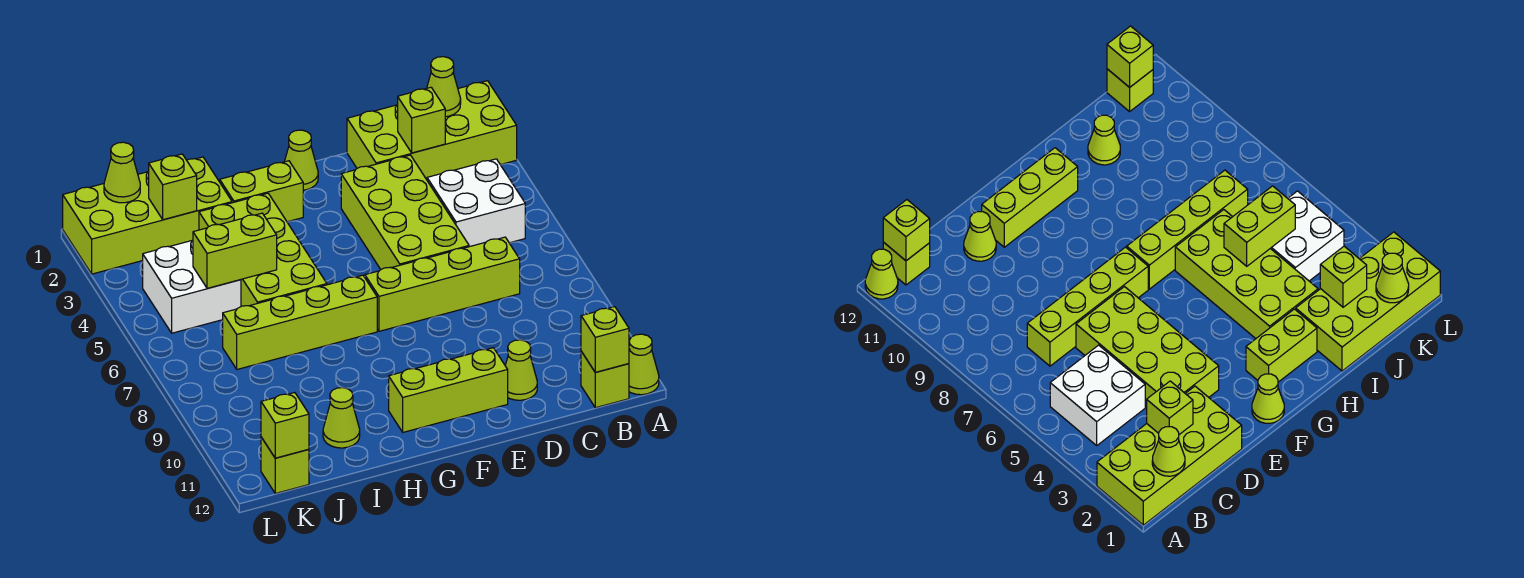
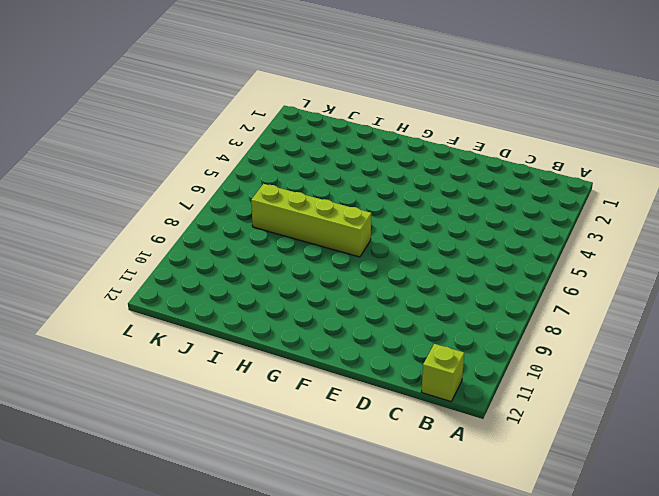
none -> lime 2x4 brick [347,81,517,180]
none -> lime 1x1 cone [629,334,659,395]
none -> white 2x2 brick [427,159,525,247]

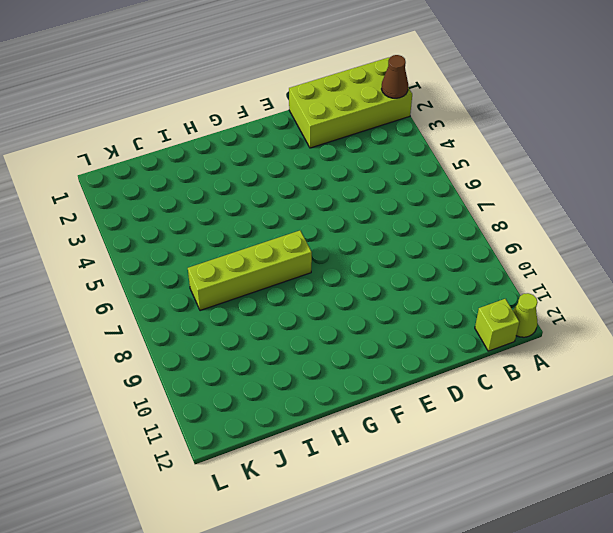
brown 1x1 cone [382,55,408,98] -> none
none -> white 2x2 brick [427,159,525,247]
none -> lime 1x4 brick [365,237,520,331]
none -> lime 2x4 brick [341,155,469,269]

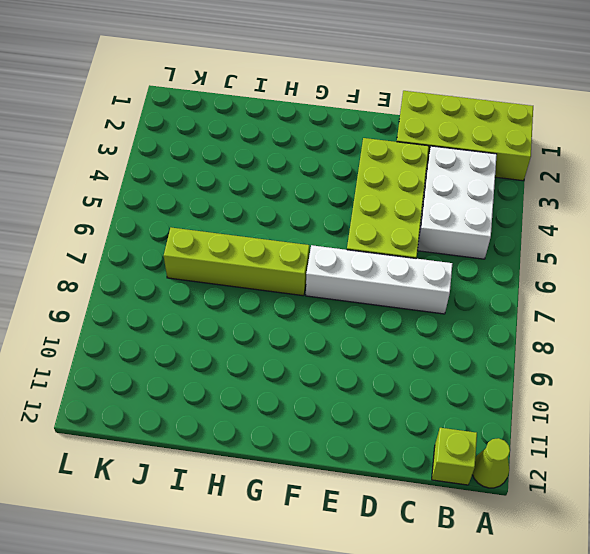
white 2x3 brick [418,146,497,259] -> white 2x2 brick [427,159,525,247]
white 1x4 brick [306,245,452,314] -> lime 1x4 brick [365,237,520,331]
none -> lime 1x1 cone [505,340,537,400]
none -> lime 1x3 brick [389,348,508,432]
none -> lime 1x1 cone [285,130,318,190]

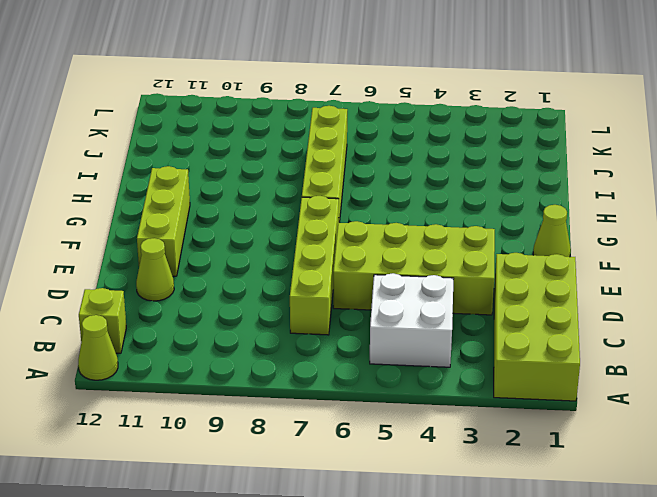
none -> lime 1x2 brick [220,161,303,222]
none -> lime 2x4 brick [199,193,327,306]
none -> lime 2x4 brick [63,157,232,274]

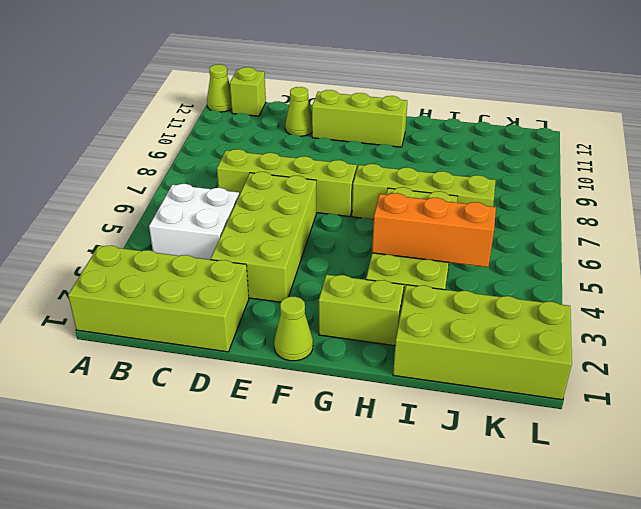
orange 1x3 brick [372,193,496,267] -> none
none -> lime 1x1 cone [323,388,360,448]
none -> white 2x2 brick [143,240,241,333]
none -> lime 1x1 brick [261,437,309,493]

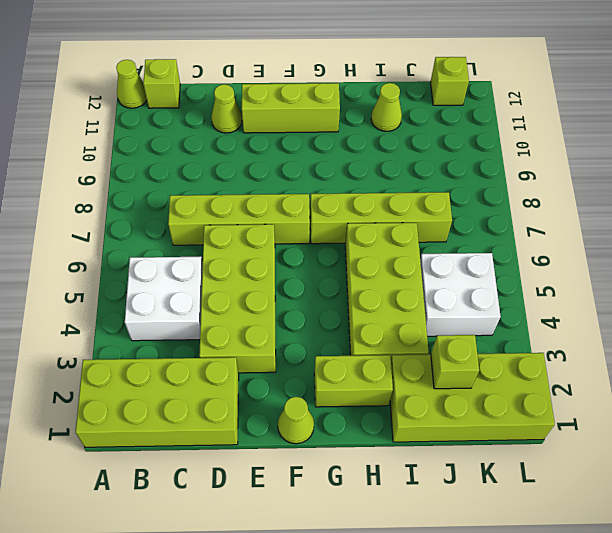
none -> lime 1x1 cone [427,57,461,117]
none -> lime 1x1 brick [581,307,629,372]
none -> lime 1x1 brick [398,87,445,153]

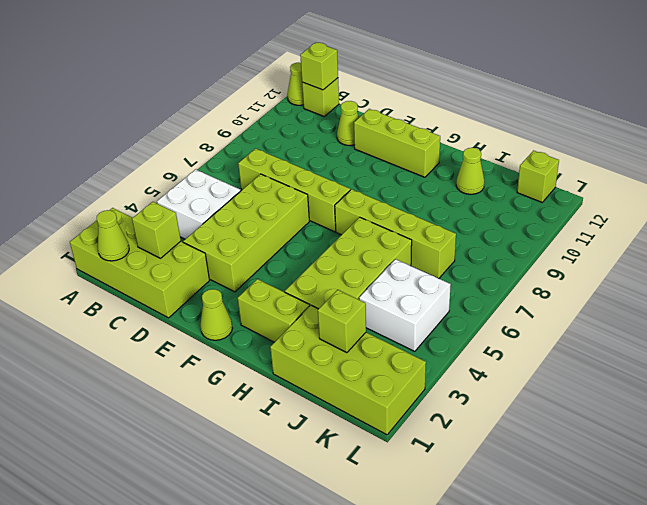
none -> lime 1x2 brick [193,213,277,288]
none -> lime 1x1 cone [104,142,140,203]
none -> lime 1x1 brick [261,393,309,458]

